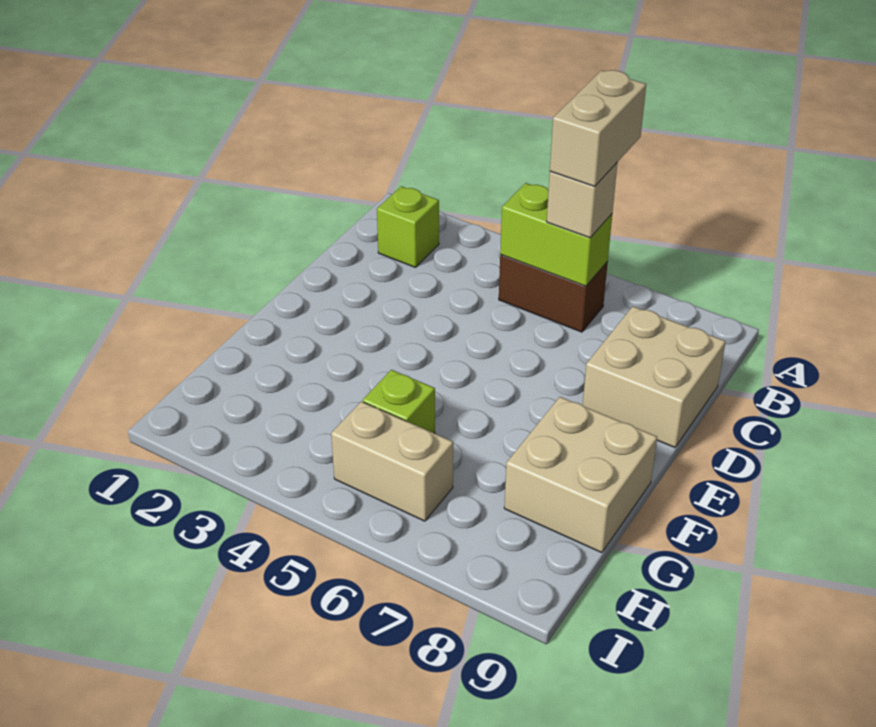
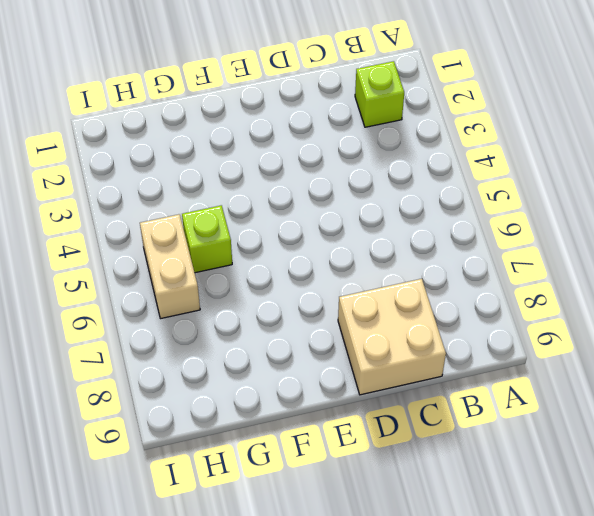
none -> brown 1x2 brick [499,255,608,332]
none -> tan 2x2 brick [504,397,657,553]

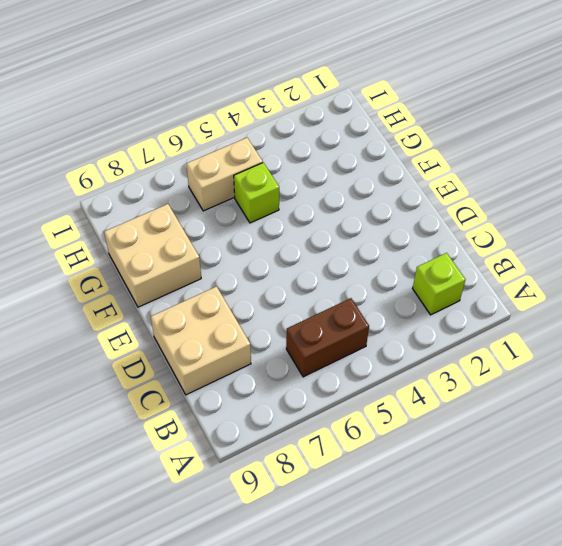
none -> lime 1x2 brick [500,183,612,286]
none -> tan 1x1 brick [547,163,617,238]

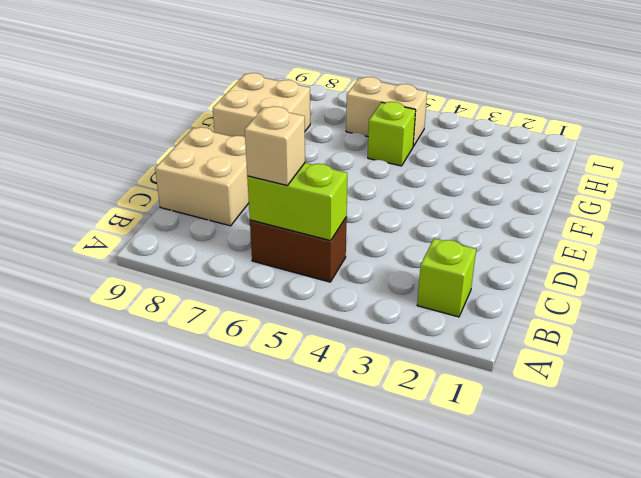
none -> tan 1x2 brick [550,70,646,186]

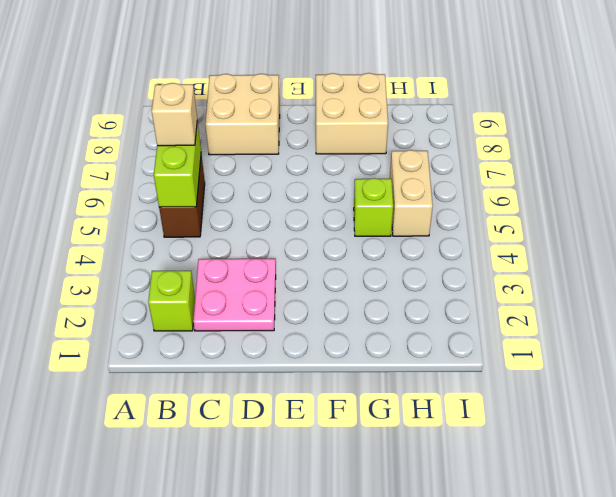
pink 2x2 plate [193,259,276,331] -> none
none -> tan 1x2 brick [550,70,646,186]

